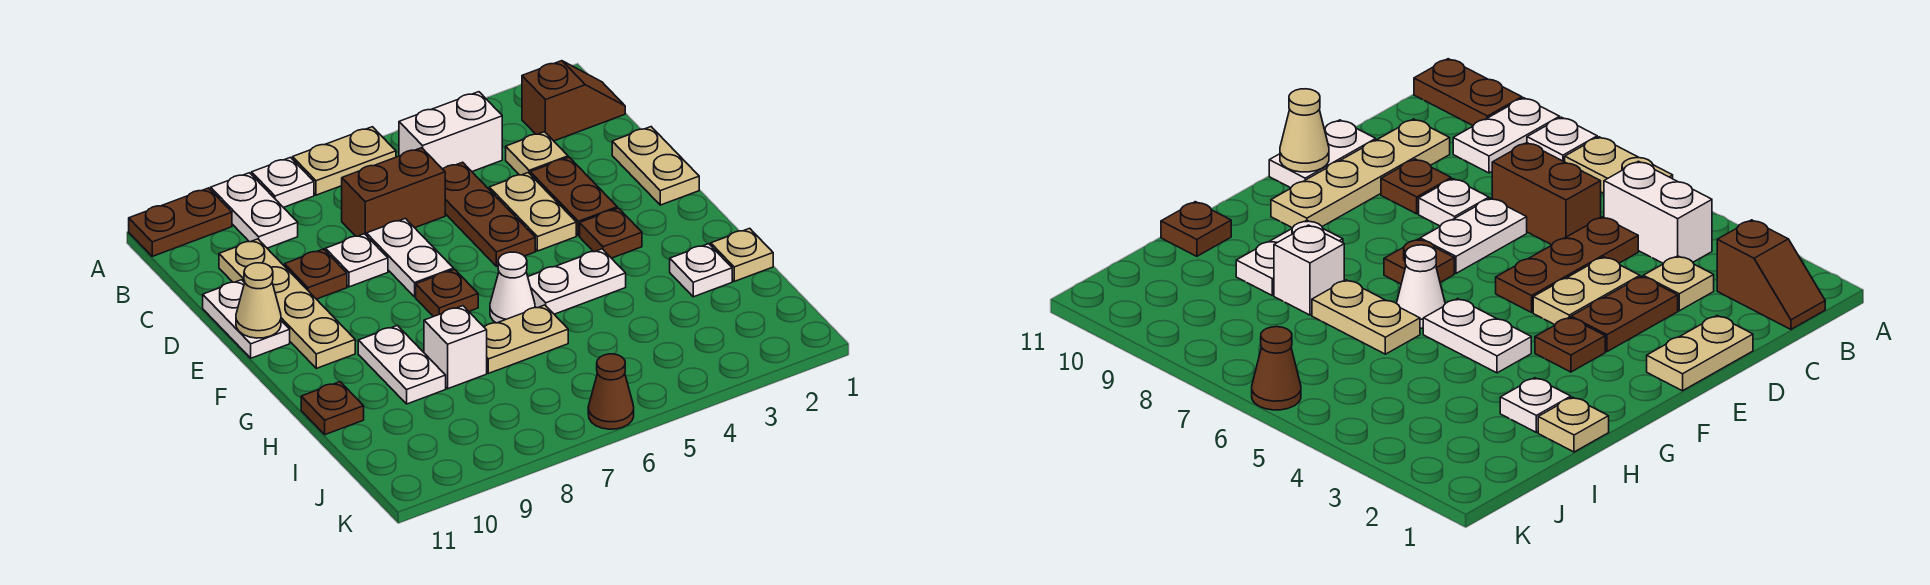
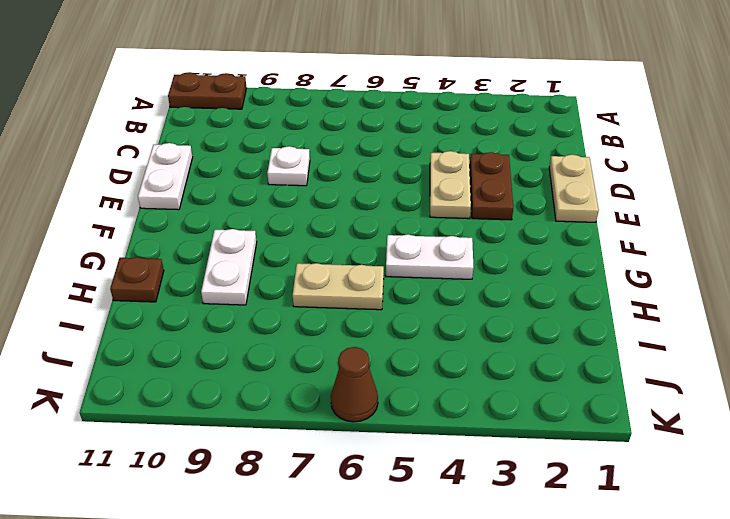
none -> tan 1x2 plate [293,127,396,195]
none -> white 1x1 plate [252,157,314,207]
none -> white 1x2 plate [211,173,298,248]

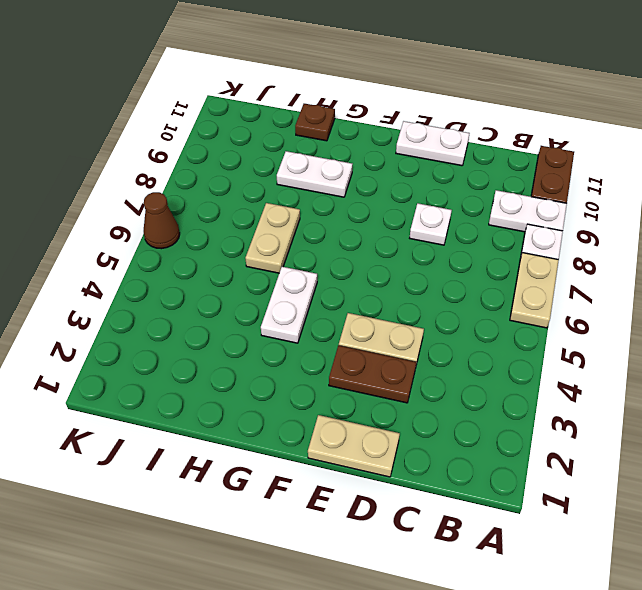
none -> brown 1x2 slope [522,61,625,141]
none -> white 1x2 brick [399,92,502,171]
none -> tan 1x1 plate [506,132,568,175]

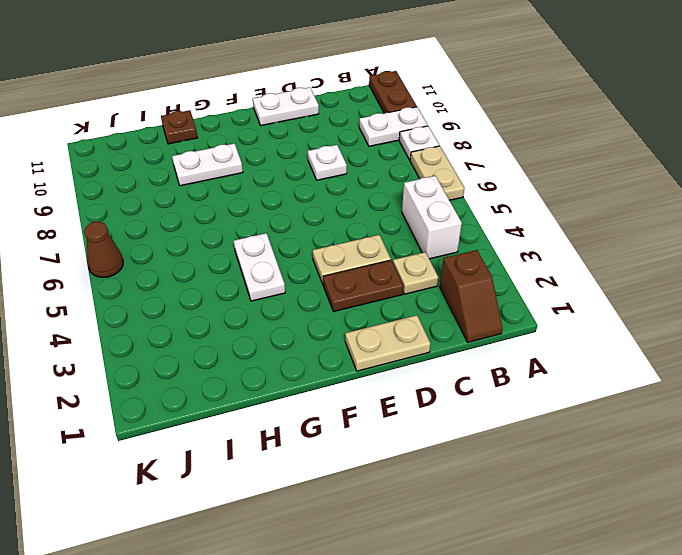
none -> brown 1x3 plate [443,162,535,266]
none -> brown 1x2 brick [342,148,445,236]
none -> tan 1x4 plate [219,239,355,368]

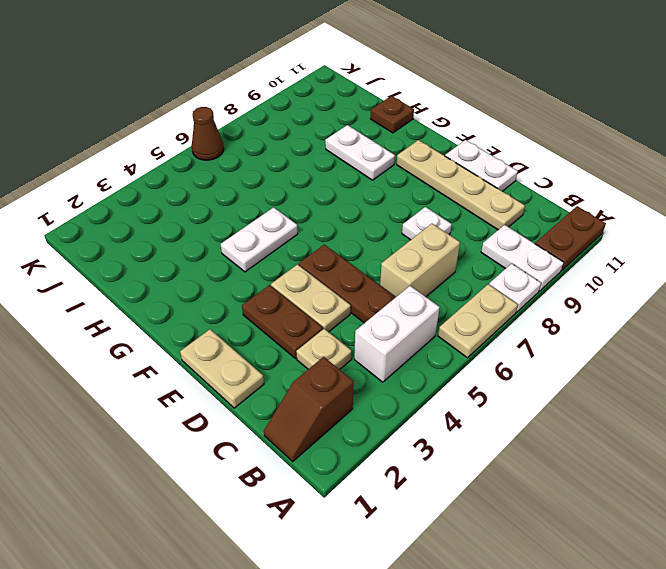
tan 1x2 brick [380,224,460,297] -> brown 1x2 brick [342,148,445,236]
none -> white 1x2 plate [366,218,454,297]
none -> brown 1x1 plate [285,249,347,299]
none -> brown 1x1 plate [580,208,642,258]

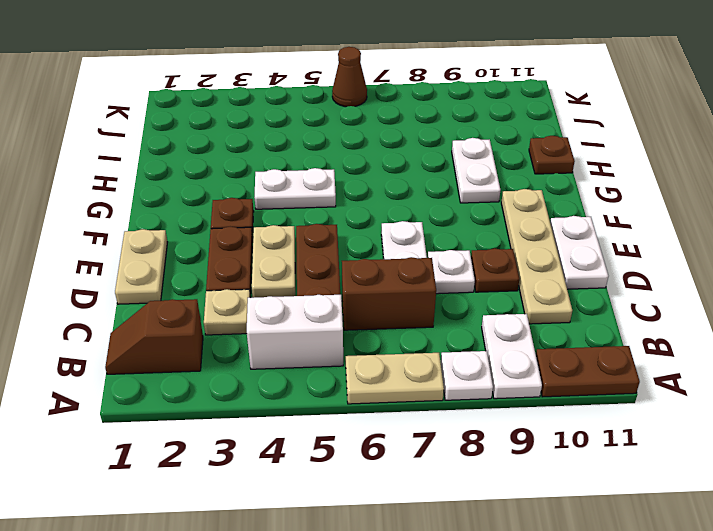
none -> brown 1x1 plate [416,269,478,317]
none -> white 1x1 cone [490,252,535,323]
none -> tan 1x1 plate [711,228,773,281]

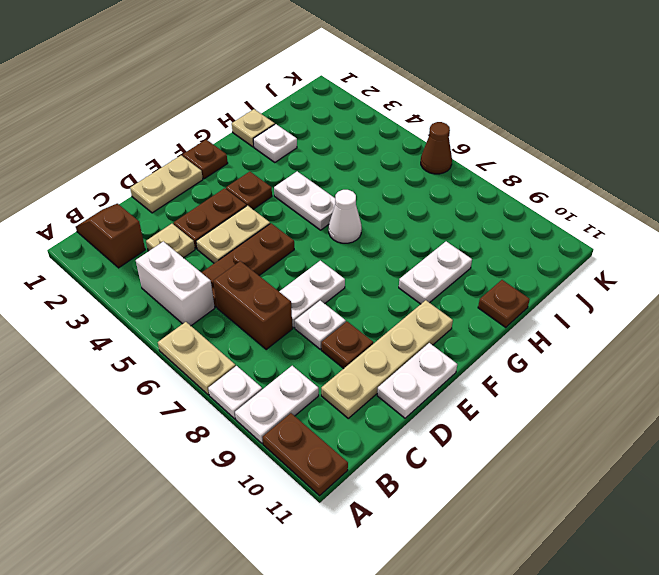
brown 1x1 plate [183,140,228,179] -> brown 1x1 plate moved to [416,269,478,317]
none -> tan 1x2 plate [484,305,568,373]
none -> white 1x1 brick [424,306,487,389]
none -> tan 1x1 cone [236,263,281,338]

